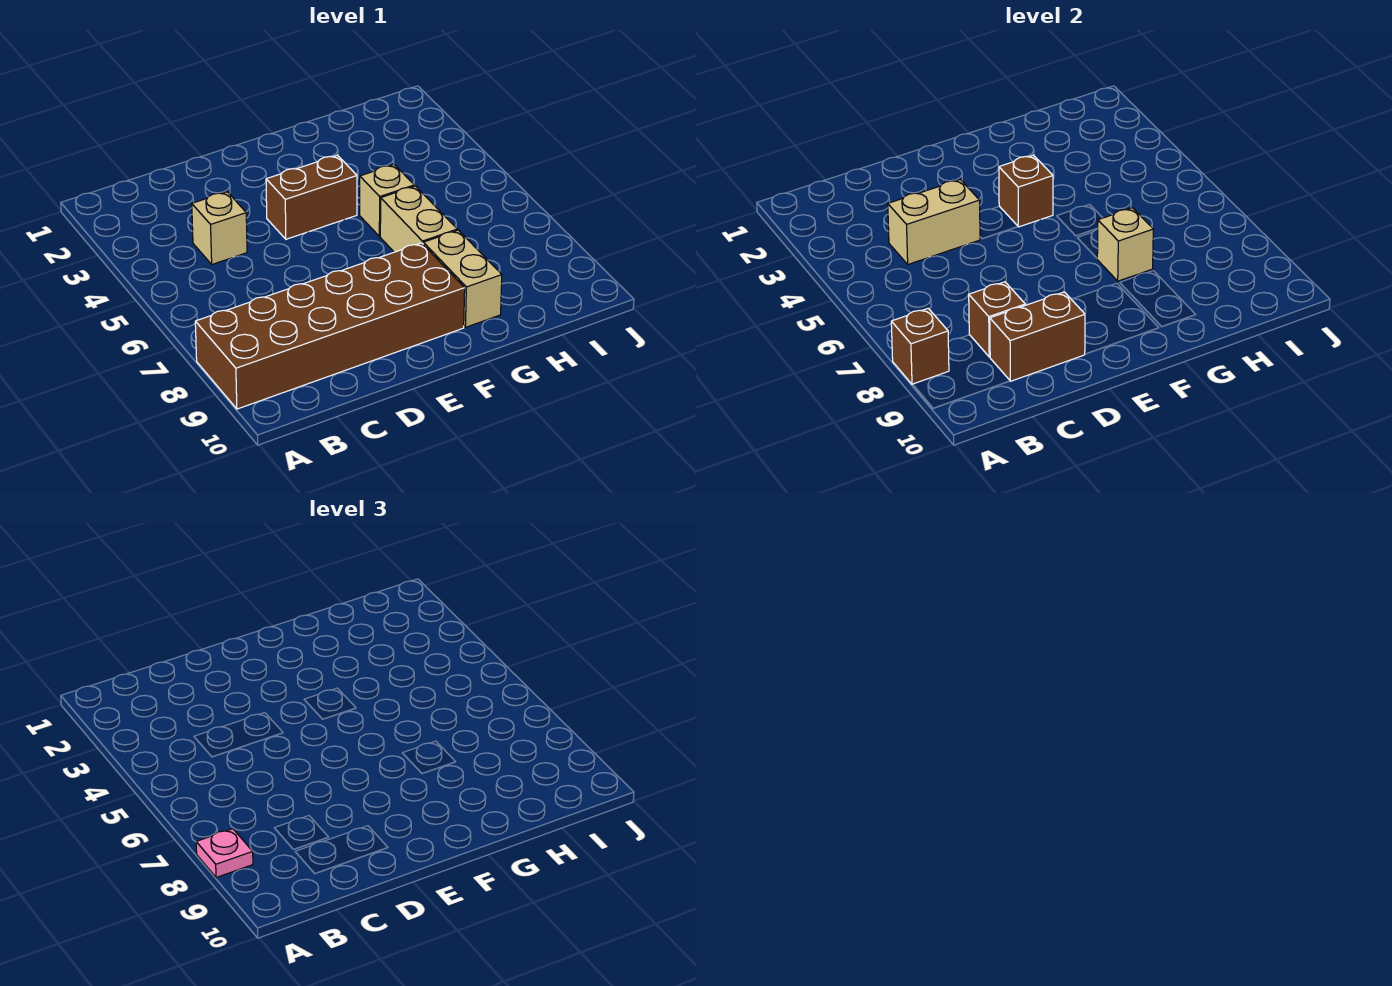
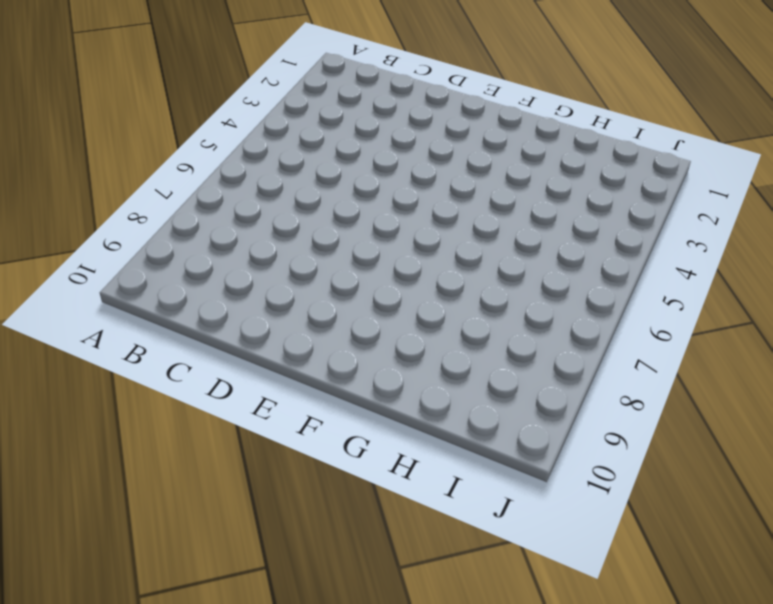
none -> brown 2x6 brick [195,243,465,409]
none -> tan 1x1 brick [192,192,247,264]
none -> brown 1x2 brick [266,155,357,239]

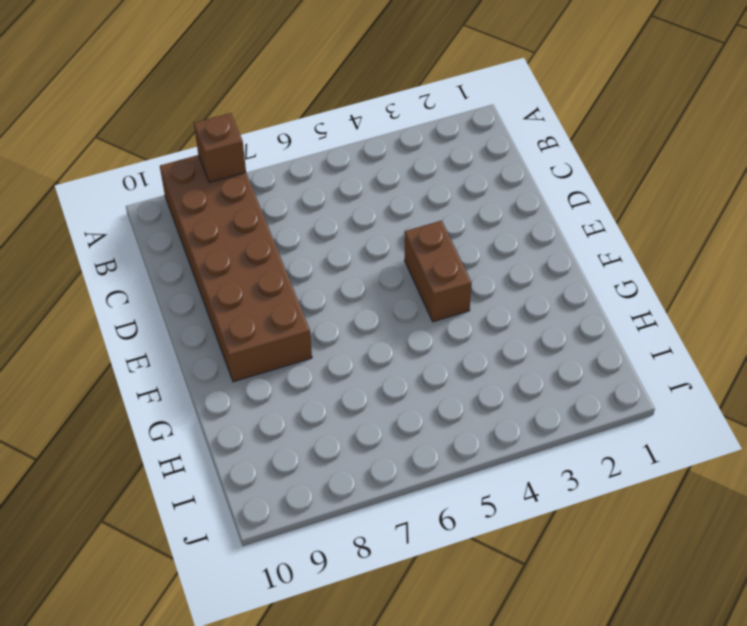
none -> tan 1x1 brick [192,192,247,264]
none -> tan 1x1 brick [360,165,414,236]
none -> tan 1x2 brick [380,186,457,252]

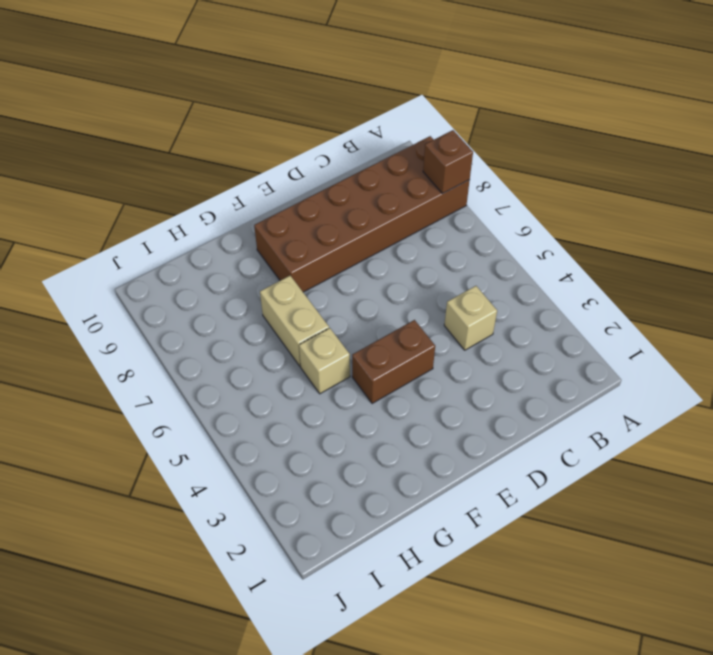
none -> tan 1x2 brick [423,230,502,327]
none -> tan 1x2 brick [888,180,980,264]
none -> brown 1x1 brick [969,282,1025,357]

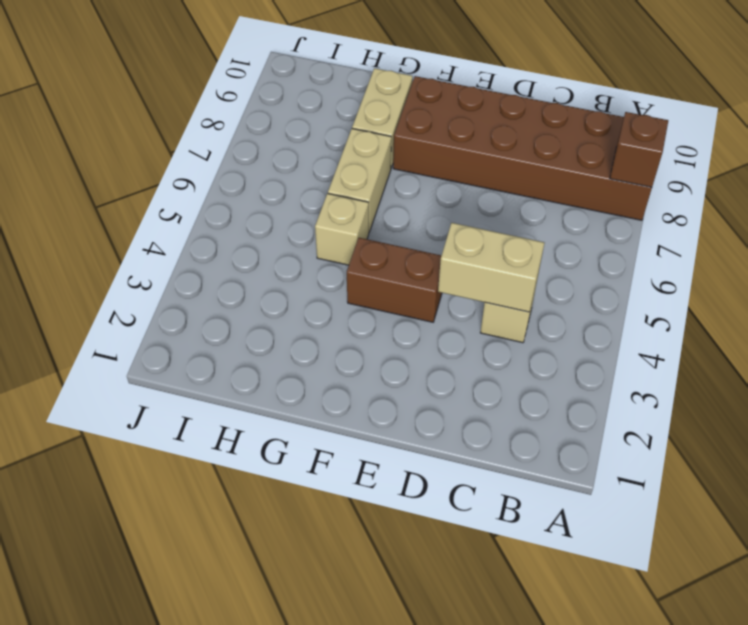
none -> brown 1x1 brick [969,282,1025,357]
none -> brown 1x2 brick [990,292,1085,381]
none -> brown 1x1 brick [999,155,1053,227]

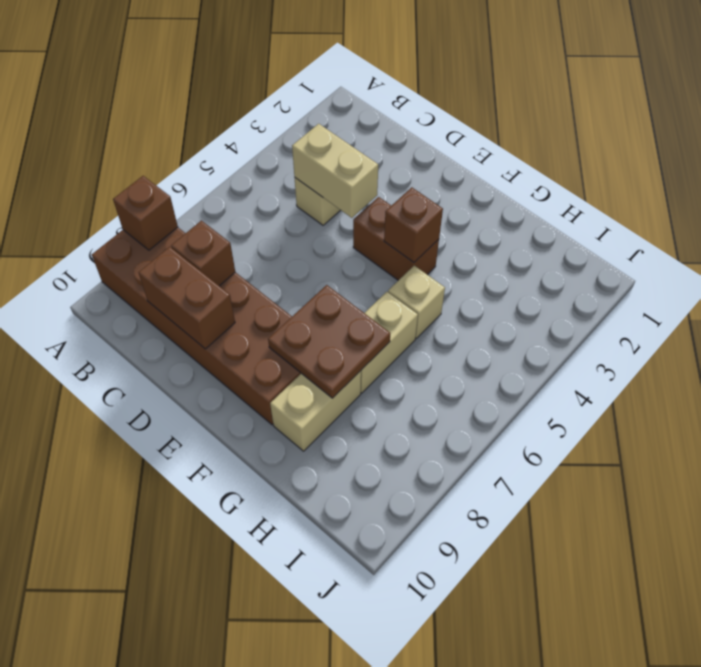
brown 2x2 plate [268,285,390,398] -> tan 1x1 brick [1097,208,1153,281]
none -> pink 1x1 plate [196,829,253,878]

